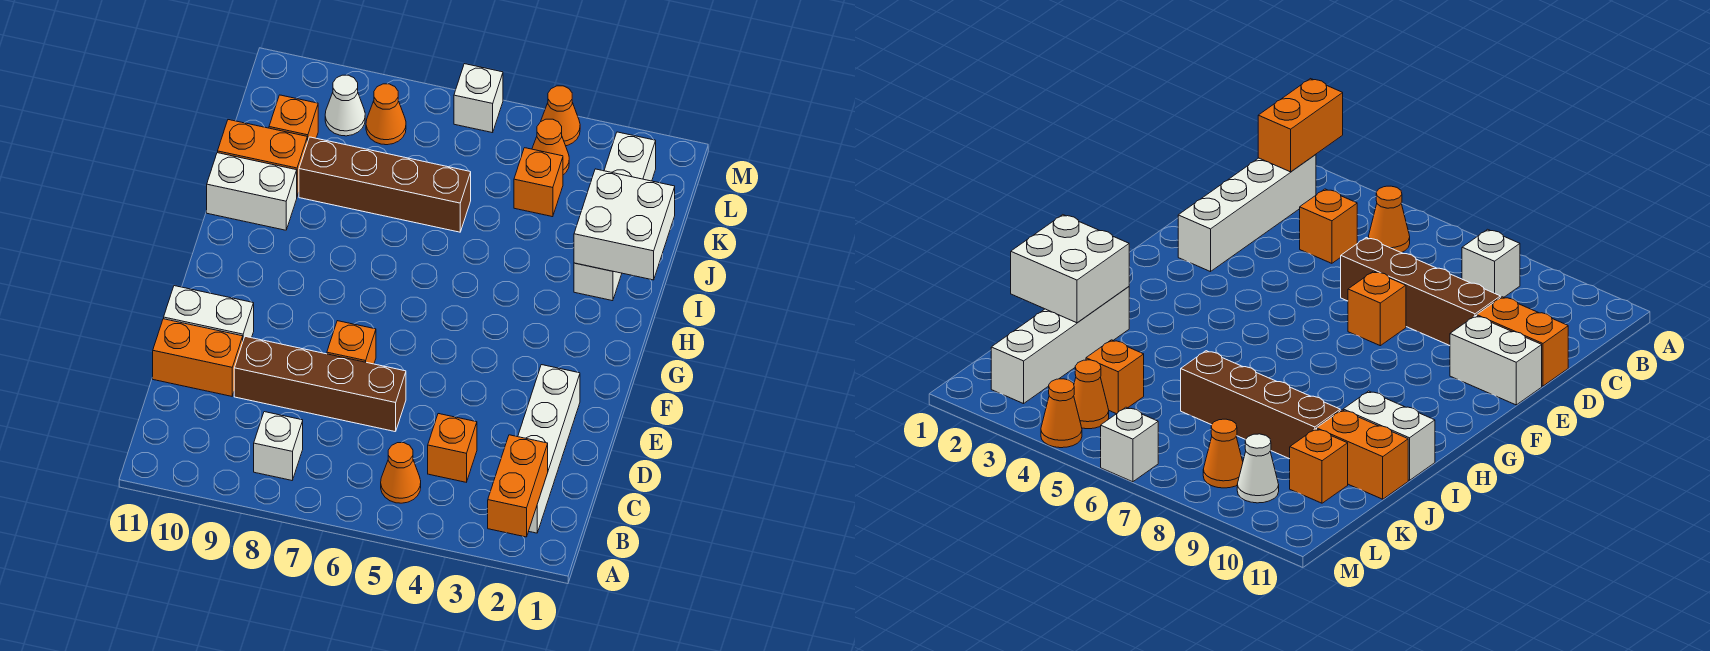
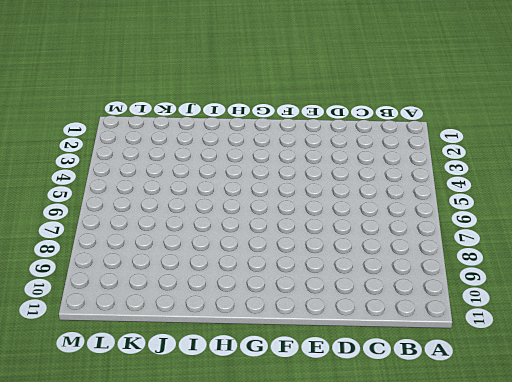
none -> white 1x4 brick [518,365,580,533]
none -> orange 1x1 cone [381,443,421,503]
none -> white 1x1 brick [254,412,303,480]

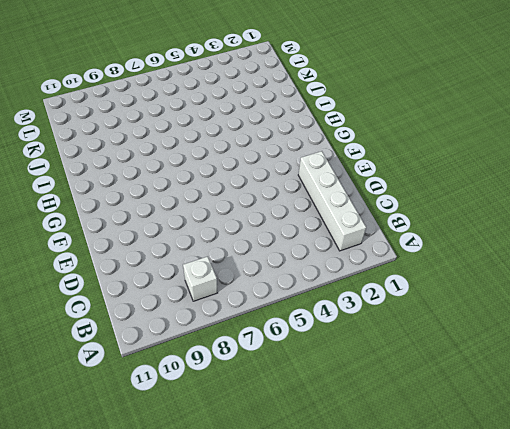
none -> orange 1x1 cone [381,443,421,503]
none -> orange 1x1 brick [428,414,477,482]
none -> brown 1x4 brick [234,336,406,432]

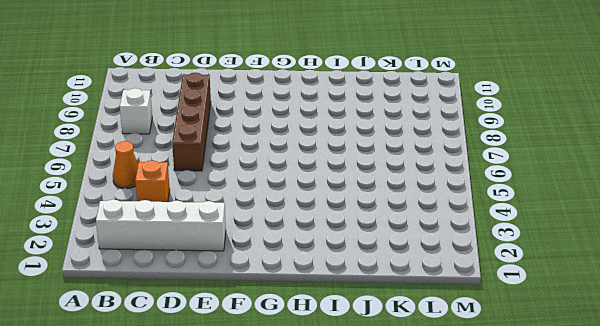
none -> orange 1x2 brick [153,319,243,396]
none -> orange 1x1 brick [327,321,376,364]
none -> white 1x2 brick [164,286,254,340]

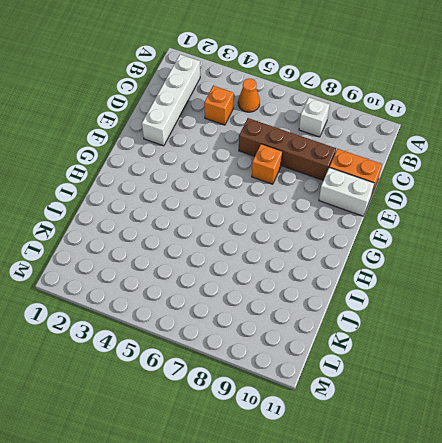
none -> white 1x4 brick [574,132,656,301]
none -> white 1x2 brick [207,153,297,230]
none -> brown 1x4 brick [299,137,471,232]

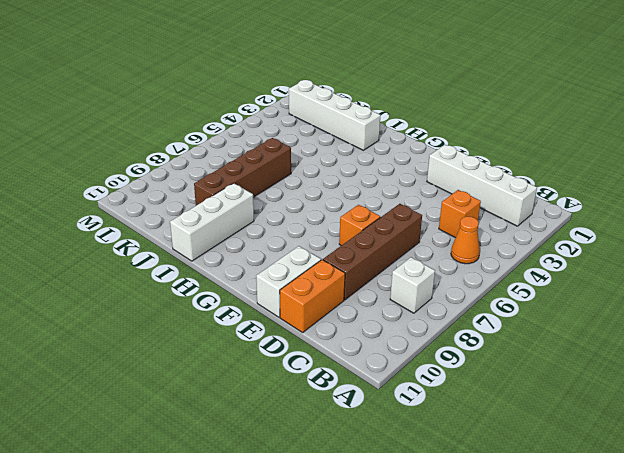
white 1x3 brick [170,183,254,261] -> white 1x2 brick [207,153,297,230]
none -> orange 1x2 brick [218,120,307,196]
none -> orange 1x1 brick [514,148,563,217]
none -> orange 1x1 brick [269,95,318,142]

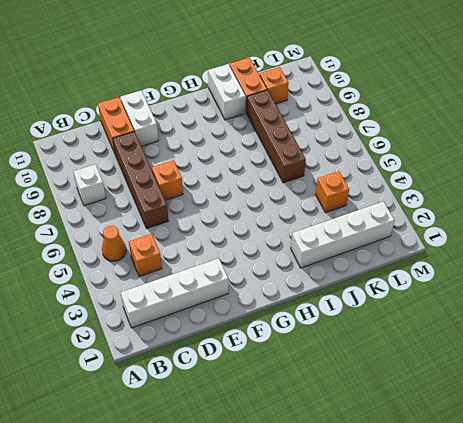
none -> orange 1x1 cone [532,119,569,175]
none -> orange 1x1 cone [366,84,406,145]
none -> white 1x1 cone [325,75,365,136]

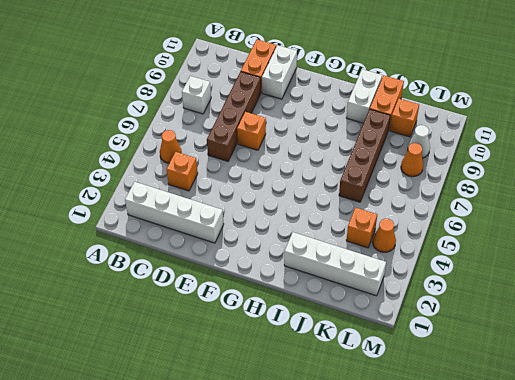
none -> orange 1x1 cone [541,86,580,146]
none -> white 1x1 brick [454,64,503,133]
none -> orange 1x2 brick [488,435,548,537]

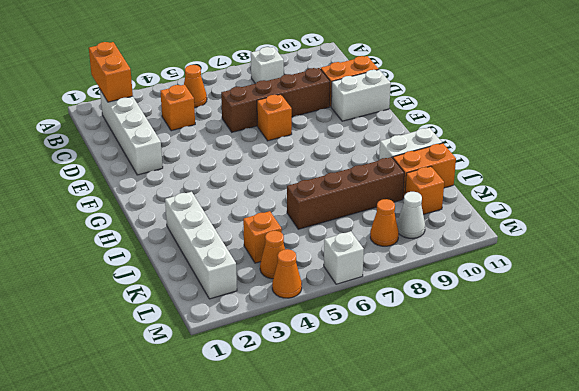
none -> white 2x2 brick [574,169,675,280]

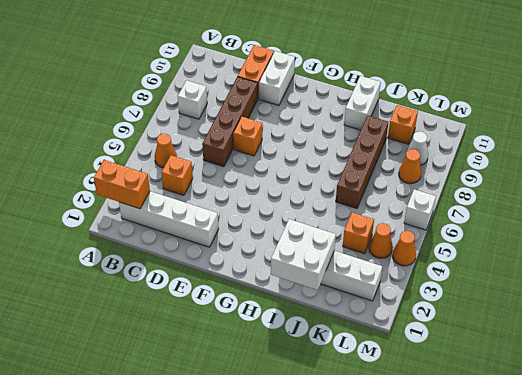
none -> orange 1x2 brick [218,120,307,196]

